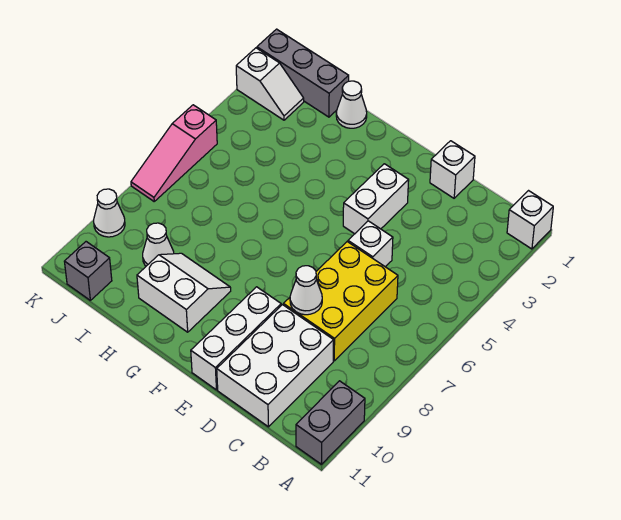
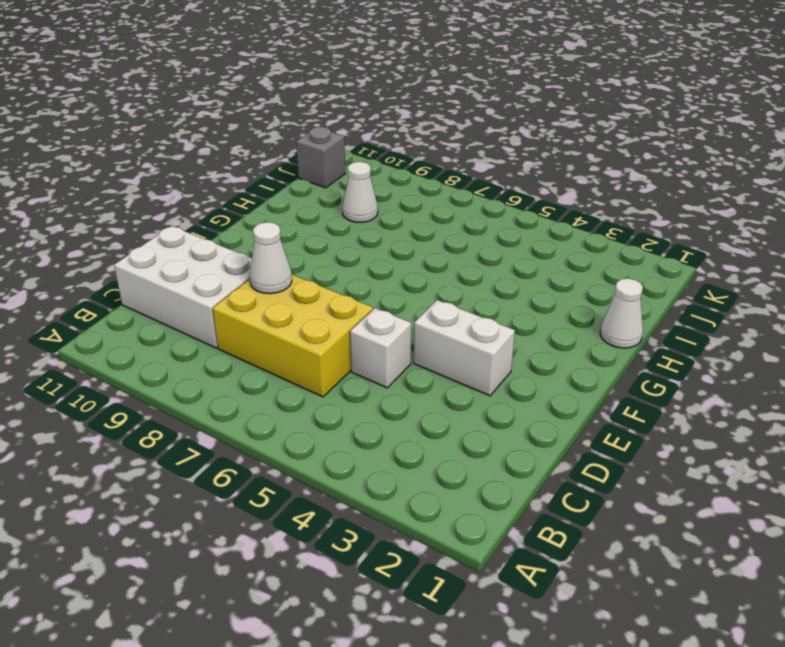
none -> white 1x1 brick [507,191,553,249]
none -> grey 1x2 brick [296,381,365,464]
none -> white 1x1 brick [430,141,475,198]

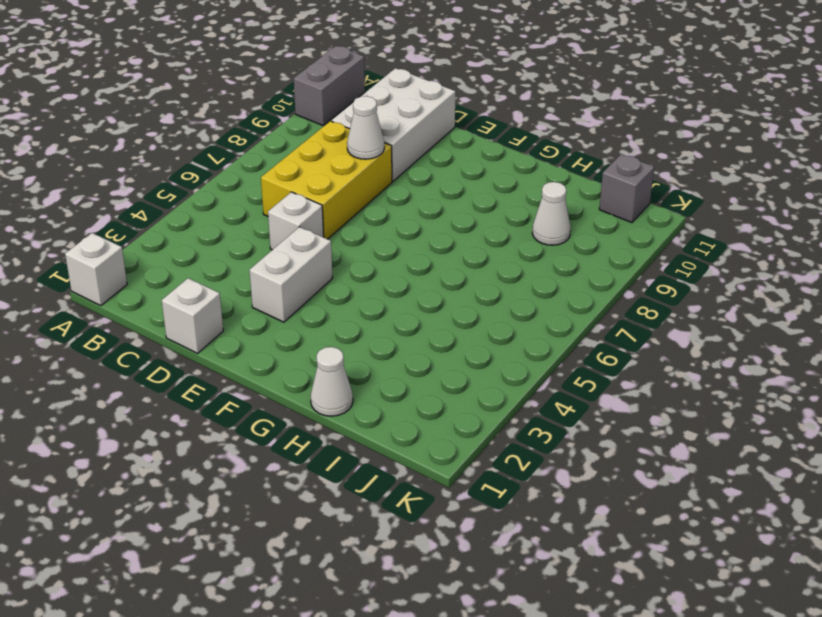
none -> white 1x3 brick [191,287,281,390]
none -> white 2x2 slope [137,253,231,332]
none -> grey 1x3 brick [257,29,349,117]

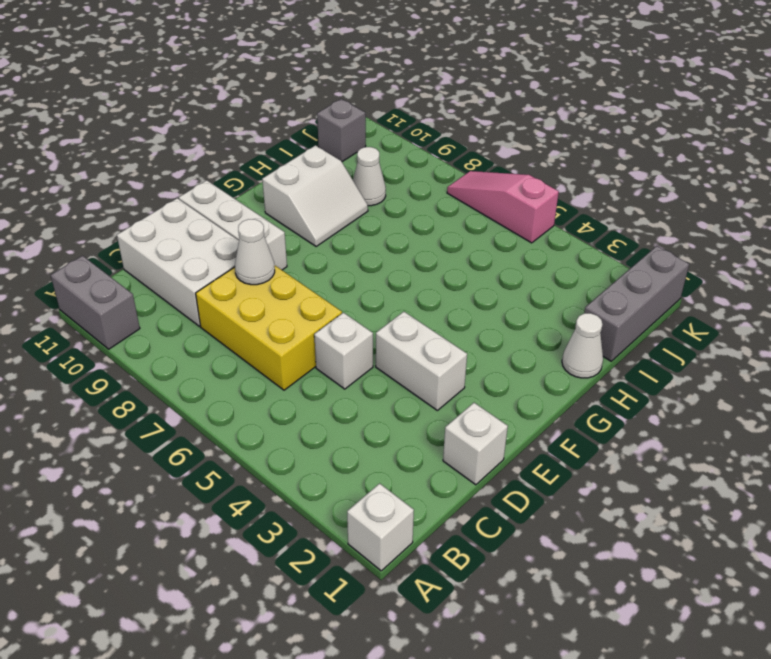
none -> white 1x2 slope [236,48,304,120]
none -> white 1x1 cone [94,189,125,237]

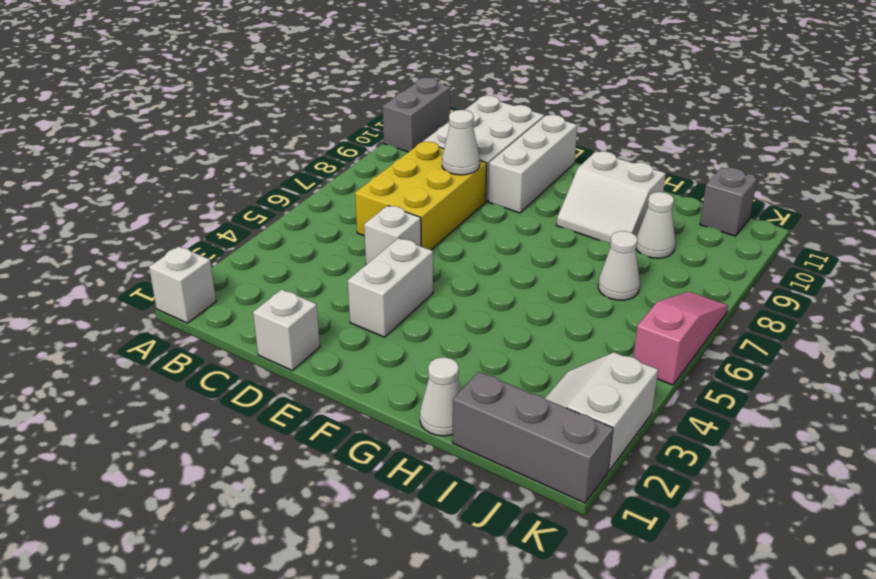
white 1x1 cone [598,231,640,300] -> white 1x1 cone moved to [94,189,125,237]
white 2x2 slope [545,352,658,471] -> white 1x2 slope [236,48,304,120]

